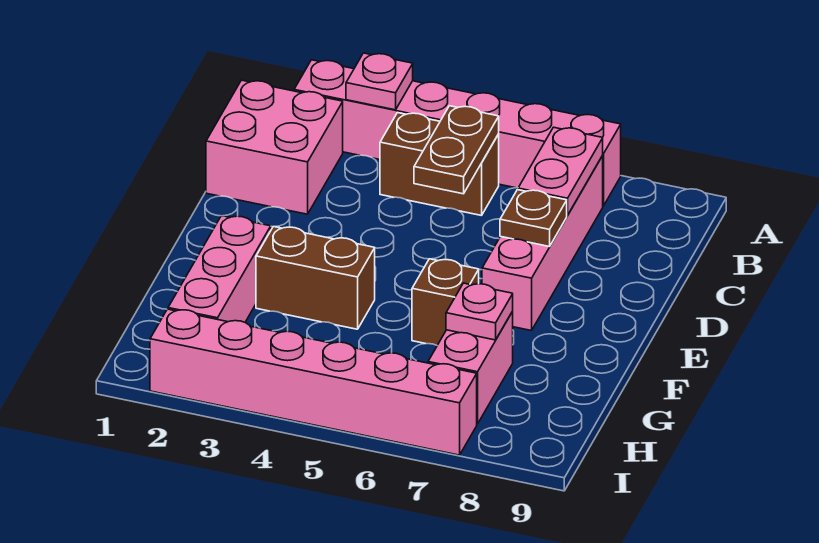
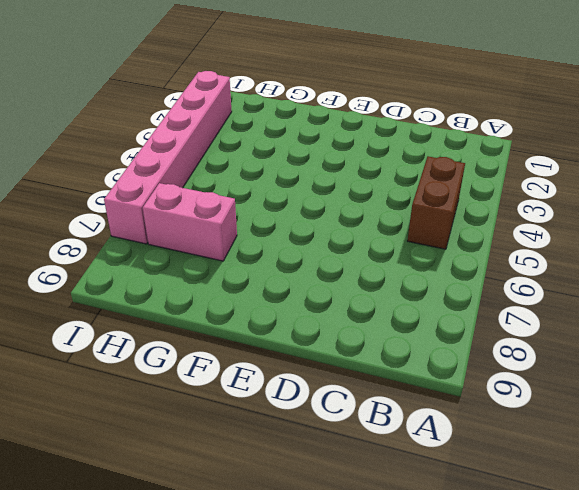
none -> pink 1x6 brick [294,60,621,206]
none -> pink 2x2 brick [206,80,343,214]
none -> pink 1x4 brick [482,155,603,331]

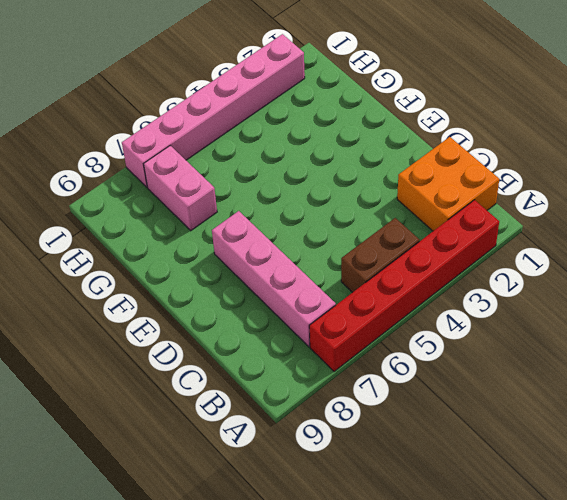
red 1x6 brick [309,200,499,372] -> pink 1x6 brick [294,60,621,206]
orange 2x2 brick [397,137,499,231] -> pink 2x2 brick [206,80,343,214]
none -> pink 1x3 brick [168,216,271,322]
none -> brown 1x2 brick [256,227,375,329]
none -> brown 1x1 brick [412,259,479,345]

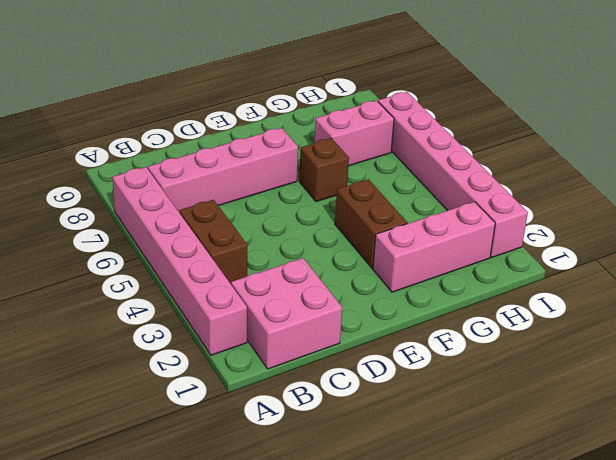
none -> pink 1x1 plate [346,53,413,110]
none -> brown 1x2 plate [414,106,499,194]
none -> pink 1x2 plate [518,127,603,215]

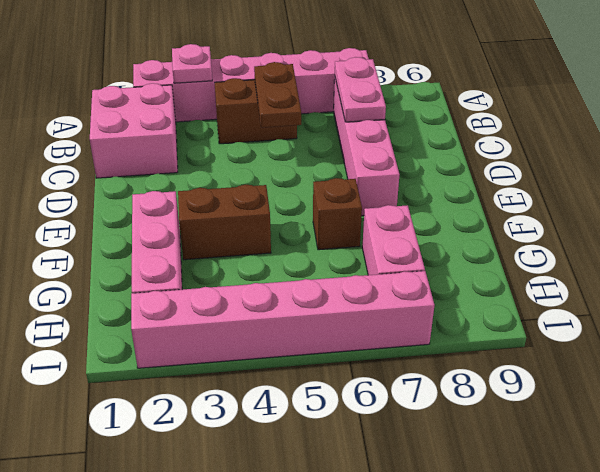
none -> brown 1x1 plate [500,190,567,247]
none -> pink 1x1 plate [446,283,513,340]

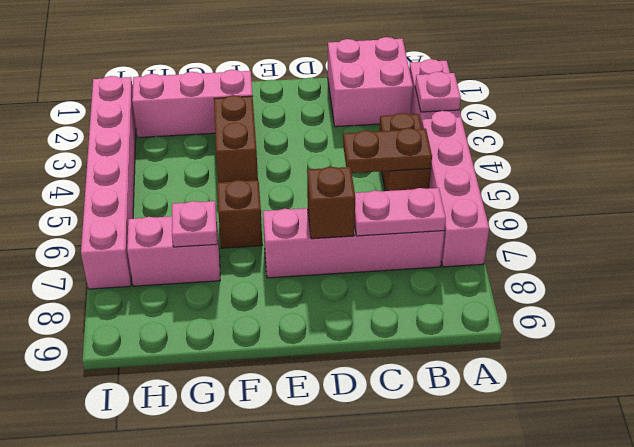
brown 1x1 brick [307,167,355,239] -> brown 1x1 plate [500,190,567,247]

